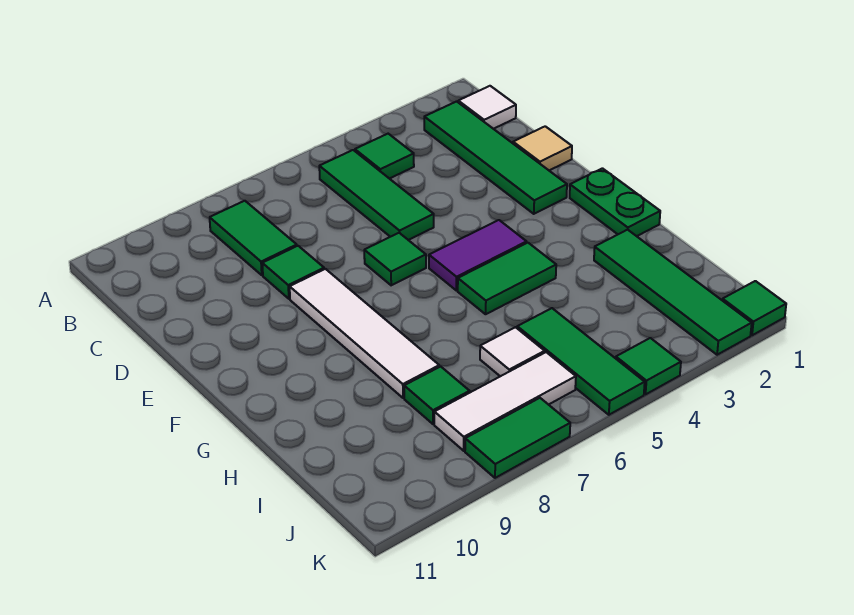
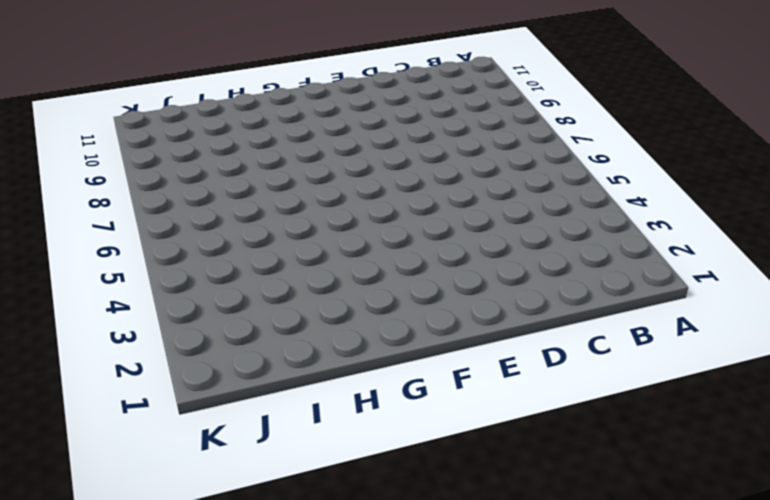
none -> white 1x1 tile [458,86,516,129]
none -> green 1x4 tile [424,101,567,214]
none -> green 1x1 tile [355,134,414,179]

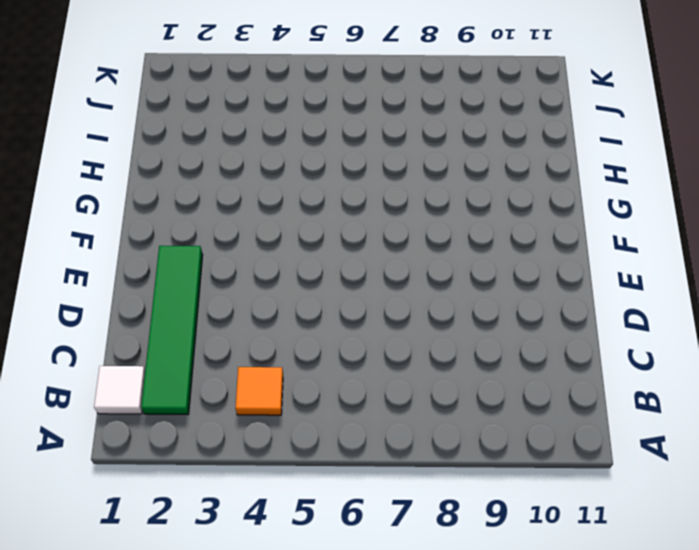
orange 1x1 tile [235,367,283,415] -> green 1x1 tile [355,134,414,179]
none -> green 1x3 tile [319,150,434,240]
none -> green 1x2 tile [210,201,297,275]
none -> tan 1x1 tile [513,126,572,170]

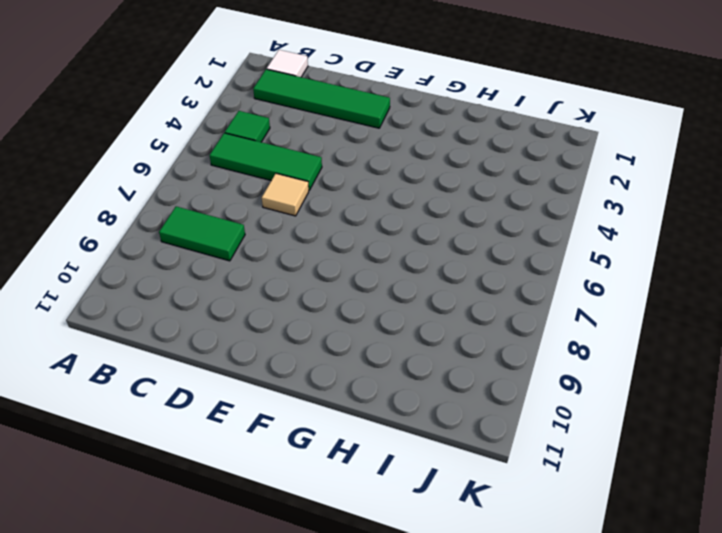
tan 1x1 tile [262,174,309,216] -> tan 1x1 tile moved to [513,126,572,170]
none -> green 1x1 tile [262,246,324,299]
none -> green 1x1 tile [364,233,426,285]
none -> white 1x4 tile [290,269,439,398]

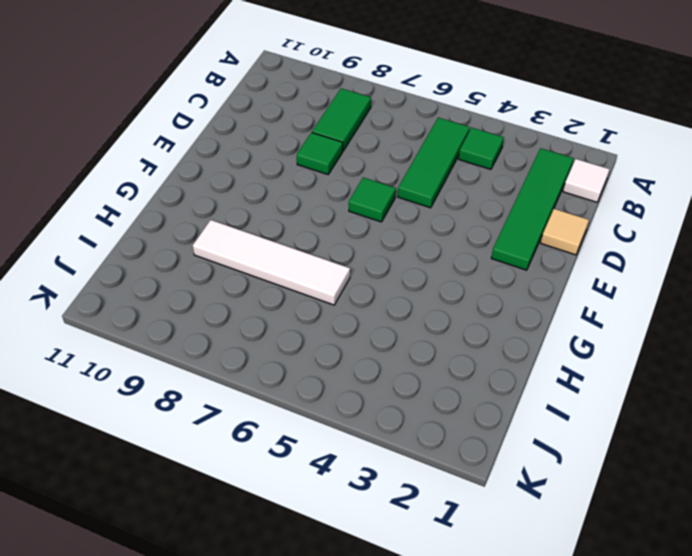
white 1x4 tile [193,220,350,305] -> white 1x4 tile turned to [290,269,439,398]
none -> green 1x2 plate [570,168,660,236]
none -> purple 1x2 tile [429,220,527,290]
none -> green 1x2 tile [458,243,556,314]

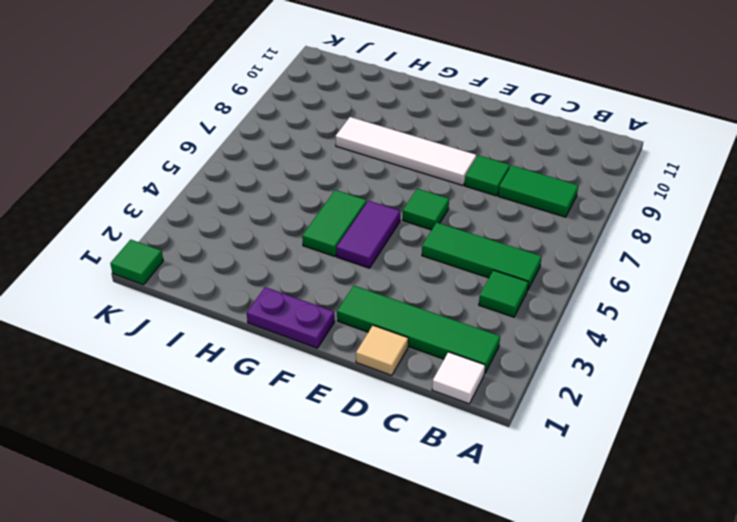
purple 1x2 plate [247,287,335,348] -> green 1x2 plate [570,168,660,236]
none -> green 1x4 tile [594,230,752,355]
none -> green 1x3 tile [517,308,645,415]
none -> white 1x1 tile [480,327,545,376]

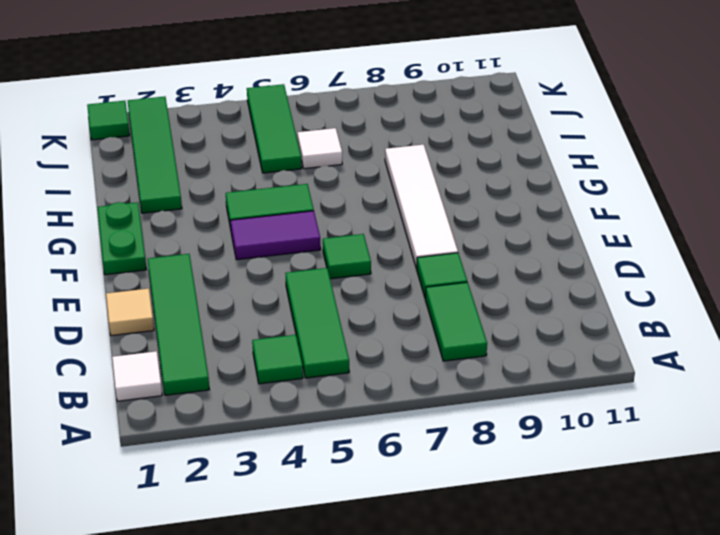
none -> green 1x1 tile [404,366,470,424]
none -> white 1x3 tile [434,352,576,451]
none -> green 1x1 tile [616,338,681,394]

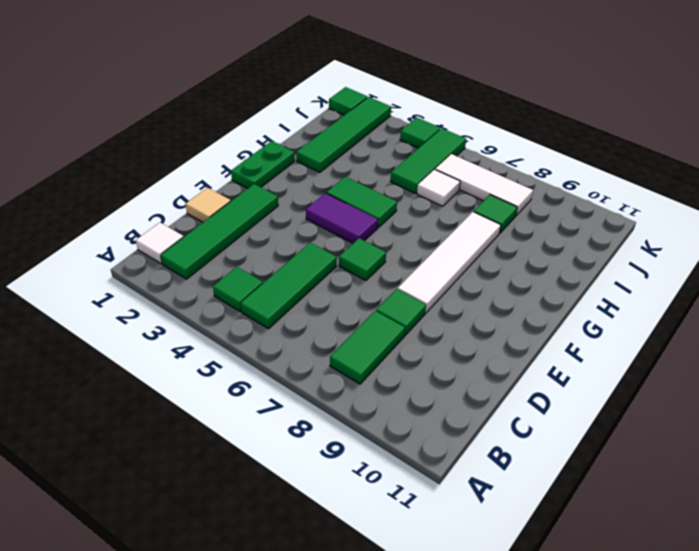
none -> green 1x2 tile [465,398,570,478]

